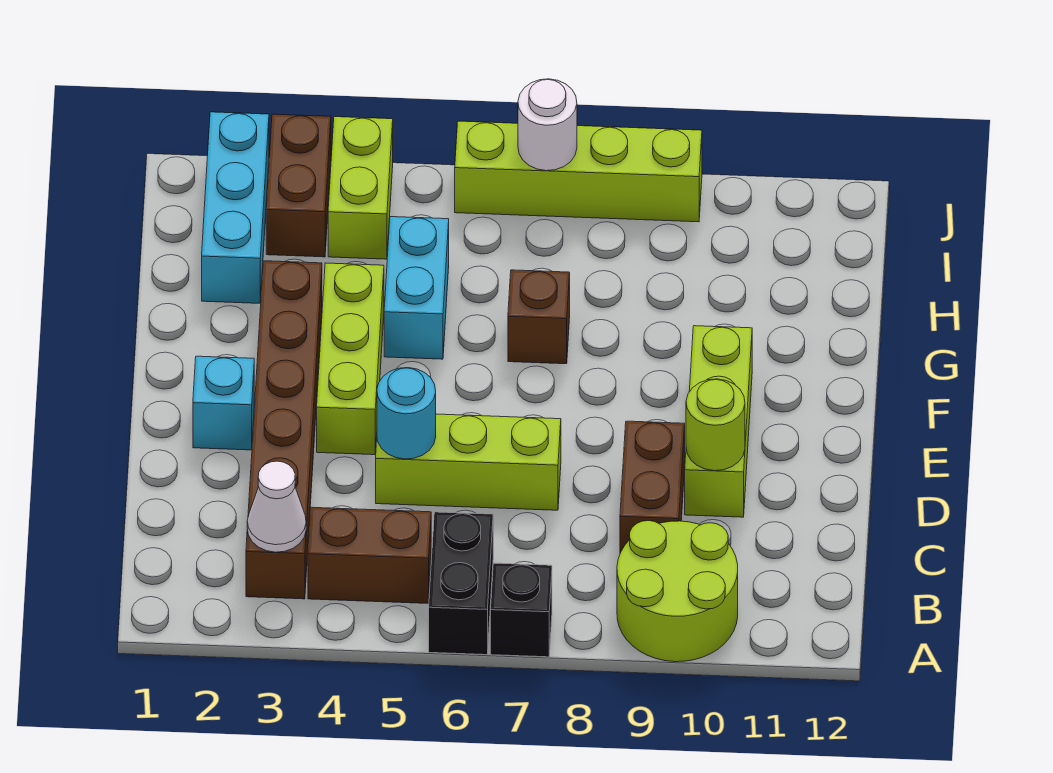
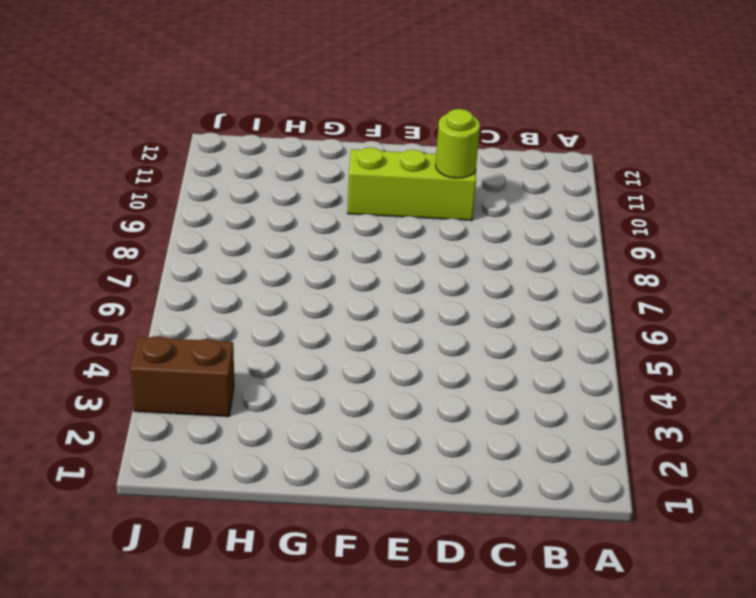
none -> black 1x2 brick [429,512,493,655]
none -> black 1x1 brick [490,563,552,657]
none -> lime 2x2 round brick [617,521,738,662]

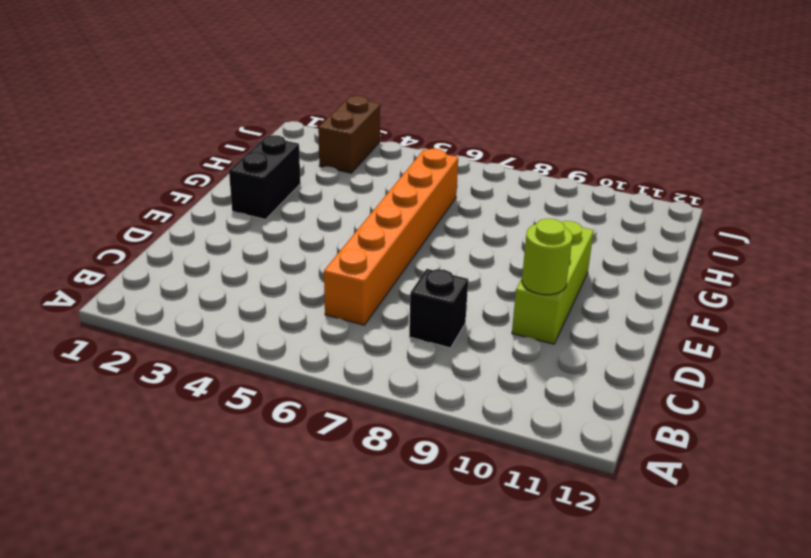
orange 1x6 brick [324,149,458,325] -> lime 1x3 brick [375,414,561,510]
black 1x1 brick [409,269,468,348] -> black 1x1 brick moved to [490,563,552,657]
black 1x2 brick [229,135,301,219] -> black 1x2 brick moved to [429,512,493,655]
none -> lime 2x2 round brick [617,521,738,662]
none -> brown 1x6 brick [246,261,322,599]
none -> brown 1x2 brick [308,507,431,603]

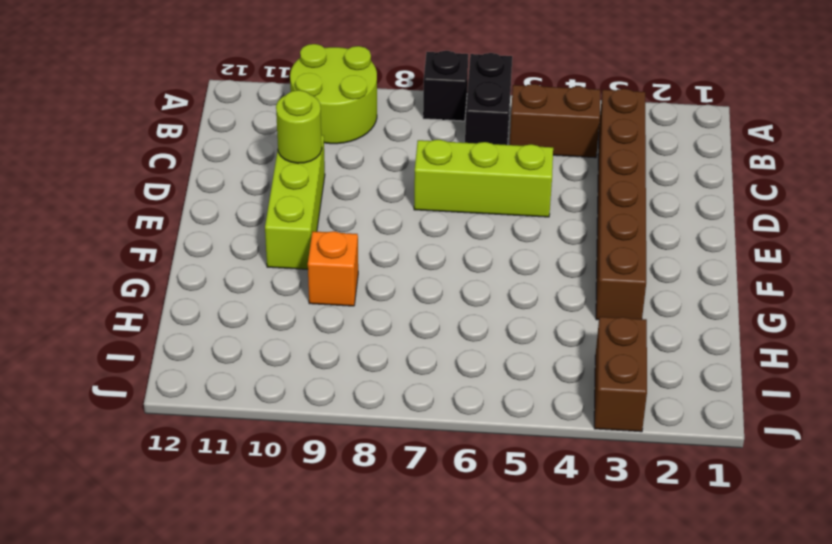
orange 1x1 brick [308,231,358,306] -> none
none -> brown 1x2 brick [620,421,685,553]
none -> cyan 1x1 brick [193,356,254,450]
none -> lime 1x3 brick [317,263,384,455]

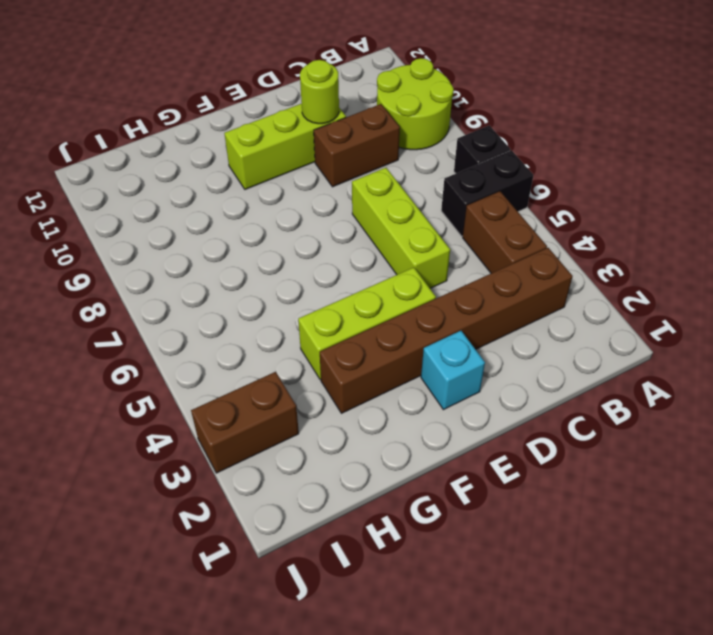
none -> cyan 1x2 brick [384,217,449,359]
none -> brown 1x1 brick [508,270,570,364]
none -> cyan 1x3 brick [202,112,269,303]

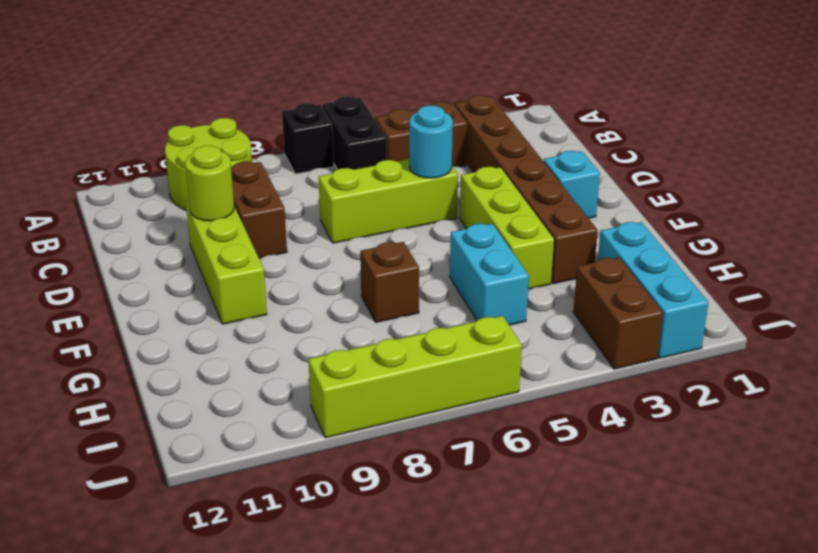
none -> lime 1x2 brick [328,117,393,259]
none -> white 1x1 cone [247,461,306,552]
none -> white 1x1 round brick [518,79,577,171]

